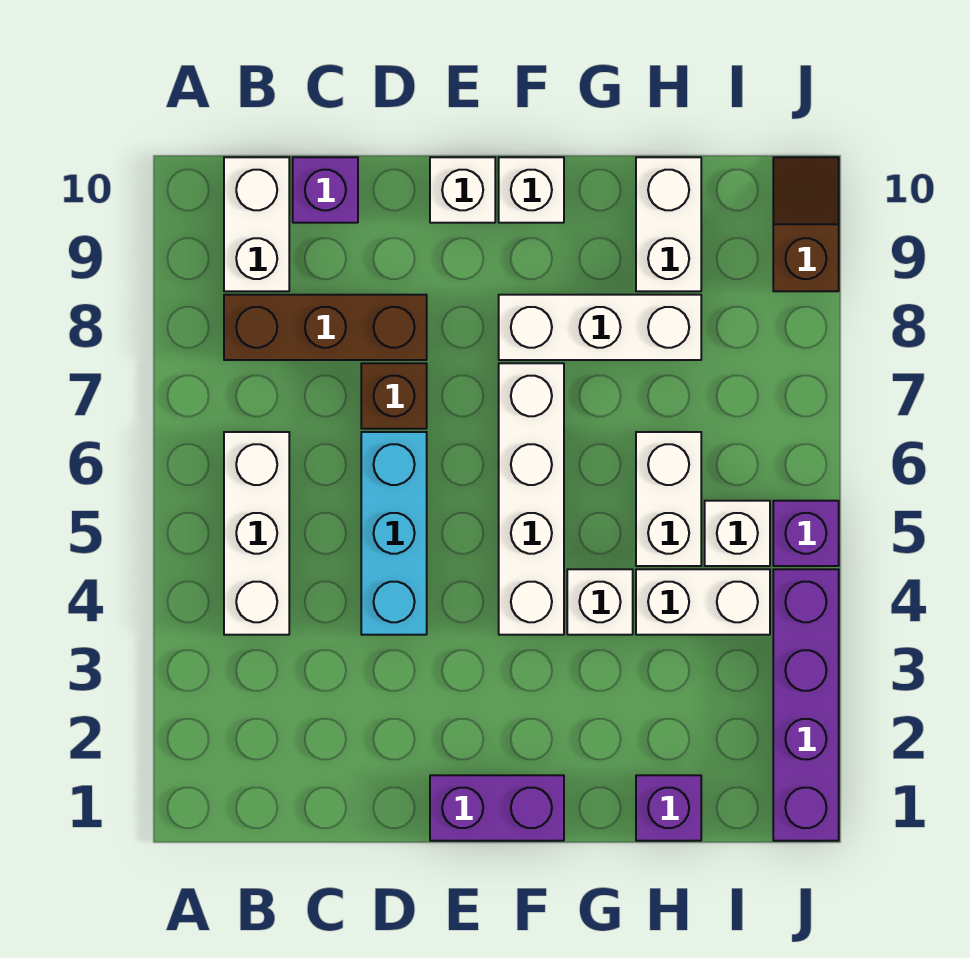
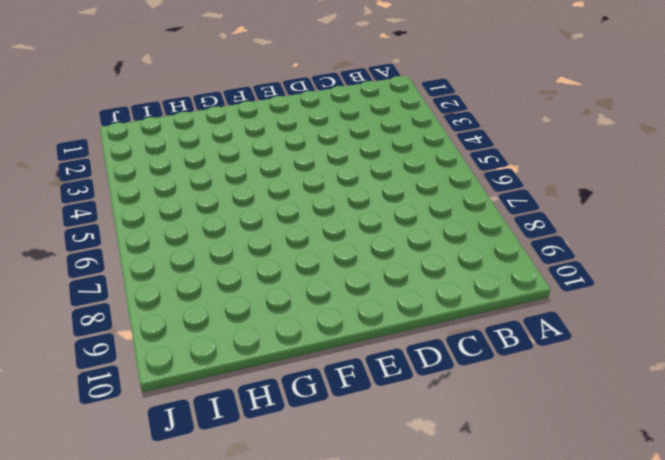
none -> white 1x3 brick [224,432,289,635]
none -> brown 1x3 brick [224,295,427,360]
none -> white 1x2 brick [224,157,289,291]

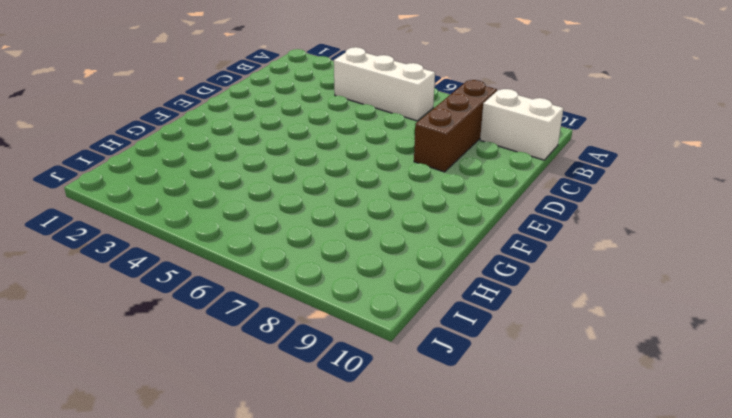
none -> purple 1x1 brick [293,157,358,223]
none -> cyan 1x3 brick [361,432,427,635]
none -> brown 1x1 brick [361,363,427,429]

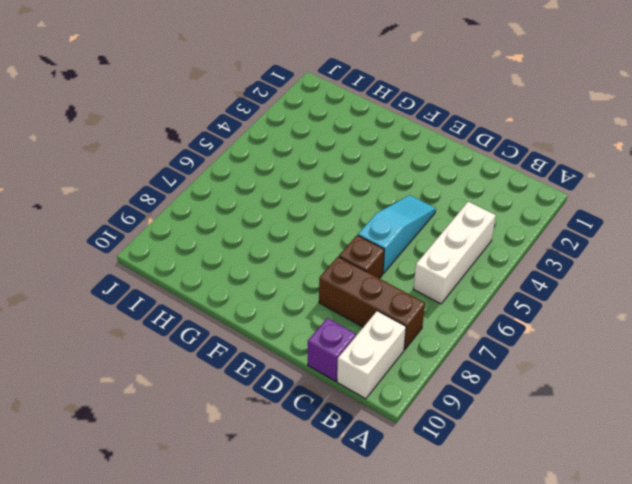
cyan 1x3 slope [358,195,436,273] -> cyan 1x3 brick [361,432,427,635]
none -> purple 1x2 brick [430,775,564,841]
none -> white 1x1 brick [430,157,495,223]
none -> white 1x4 brick [499,363,564,635]

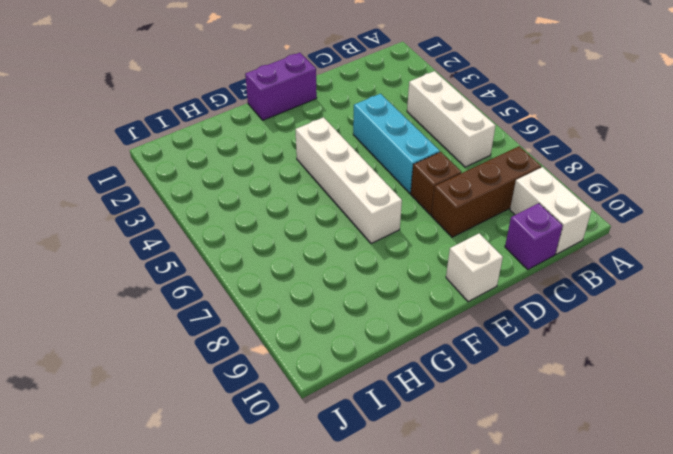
none -> white 1x3 brick [499,295,701,360]
none -> white 1x1 brick [499,157,564,223]
none -> white 1x1 brick [567,569,633,635]

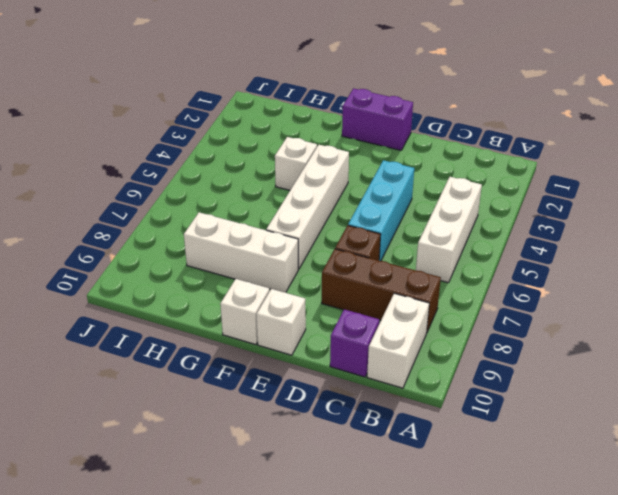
none -> purple 1x1 brick [636,775,701,841]
none -> white 1x2 brick [636,569,770,635]
none -> white 1x2 brick [636,432,701,566]

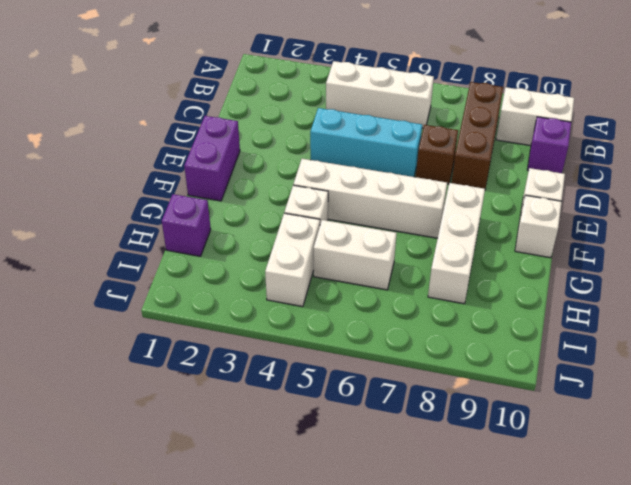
none -> white 1x2 brick [636,157,701,291]
none -> white 1x1 brick [705,501,770,566]
none -> purple 1x4 brick [773,569,839,841]

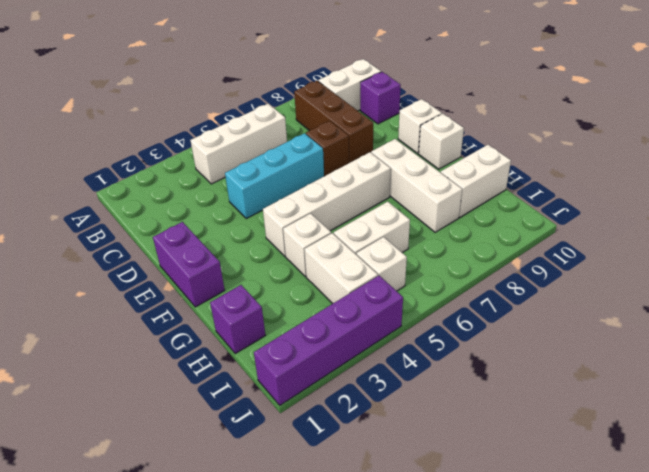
none -> purple 1x1 brick [773,501,839,566]
none -> brown 1x2 slope [773,157,839,291]

